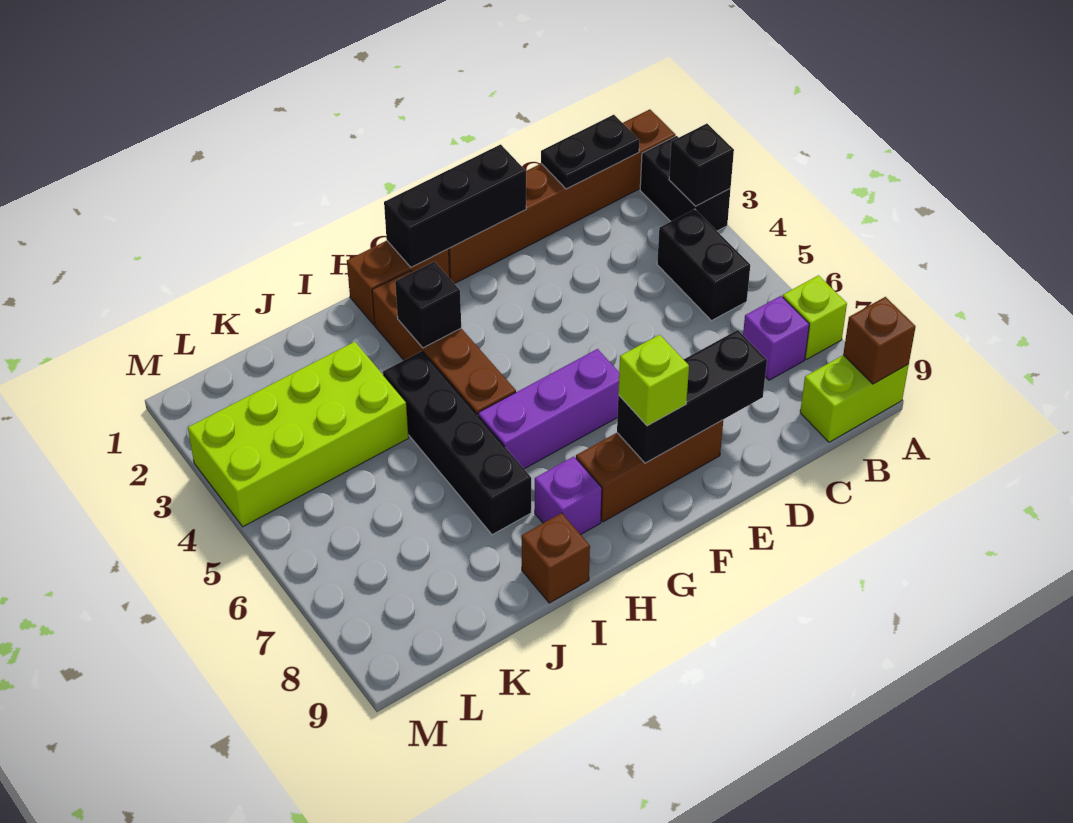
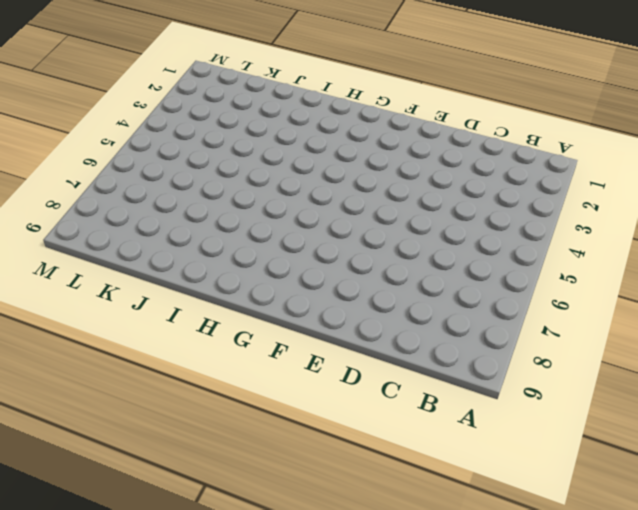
none -> brown 1x6 brick [449,109,675,284]
none -> black 1x2 brick [640,136,730,231]
none -> lime 1x1 brick [783,275,847,359]

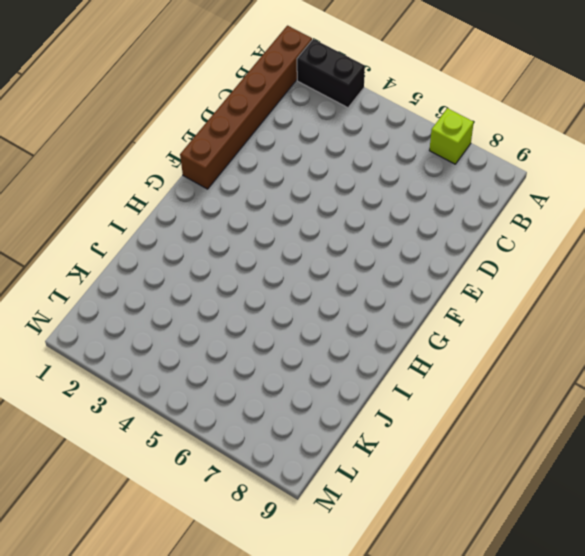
none -> lime 1x2 brick [800,355,909,442]
none -> black 1x2 brick [657,209,750,321]
none -> purple 1x1 brick [743,296,809,380]

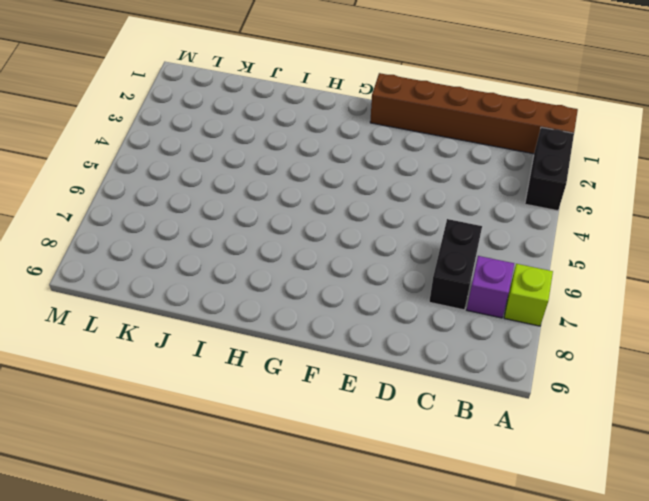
black 1x2 brick [429,219,482,310] -> black 1x2 brick moved to [657,209,750,321]
none -> lime 1x2 brick [800,355,909,442]
none -> brown 1x3 brick [576,420,723,522]
none -> purple 1x3 brick [478,349,619,469]

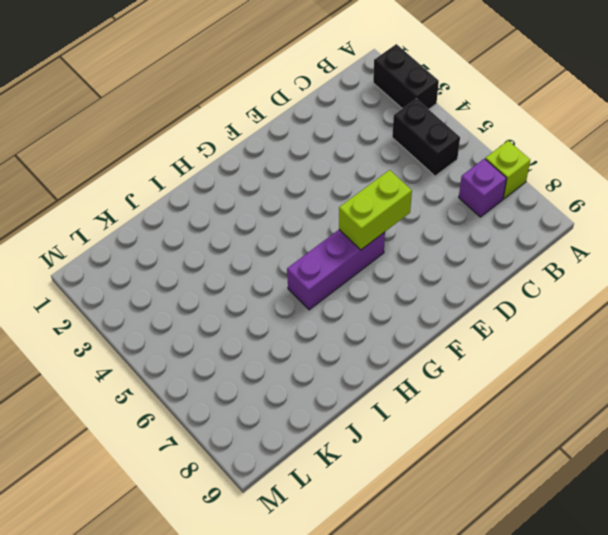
lime 1x2 brick [339,170,412,250] -> lime 1x2 brick moved to [800,355,909,442]
none -> brown 1x6 brick [449,109,675,284]
none -> brown 1x3 brick [576,420,723,522]
none -> brown 1x2 brick [347,241,450,325]

